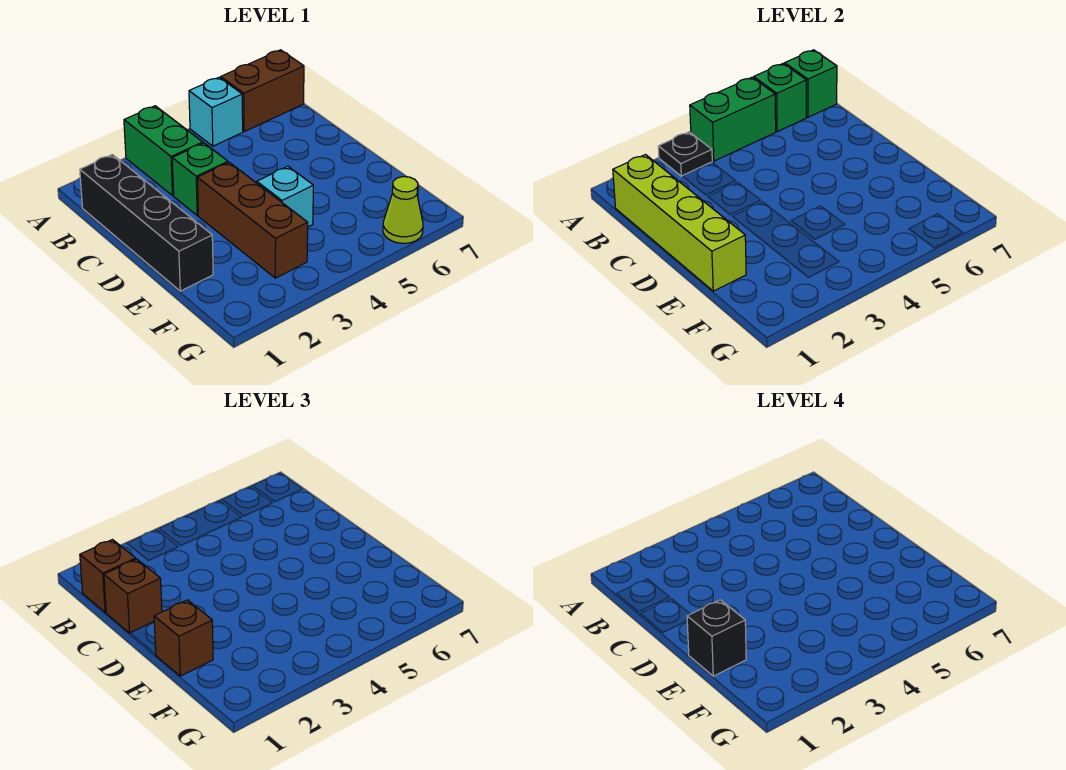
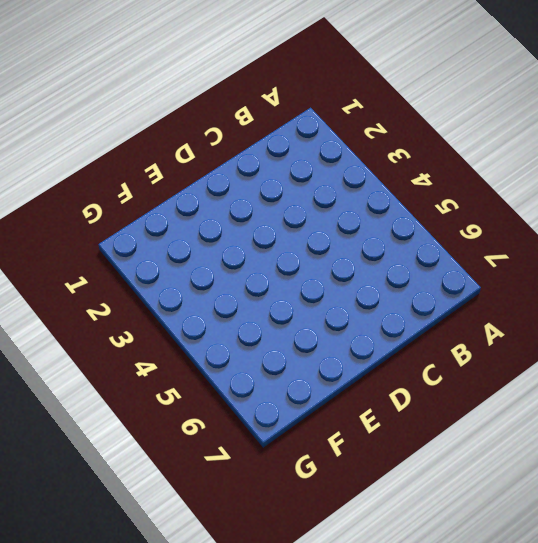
none -> green 1x2 brick [124,106,203,195]
none -> cyan 1x1 brick [189,77,243,146]
none -> brown 1x2 brick [221,50,304,132]

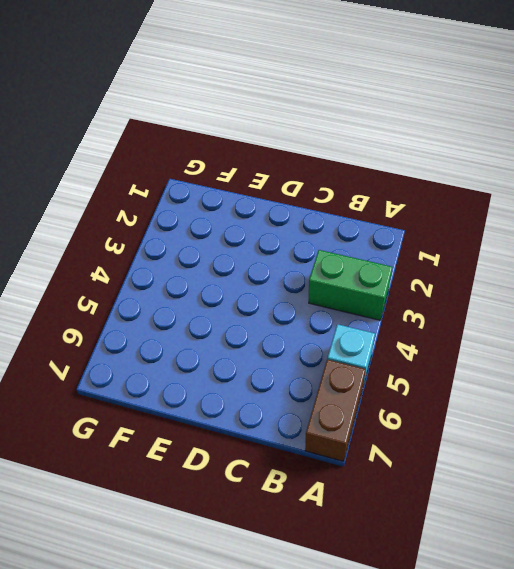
none -> black 1x4 brick [80,155,213,291]
none -> green 1x1 brick [172,143,228,215]
none -> brown 1x3 brick [197,162,308,278]

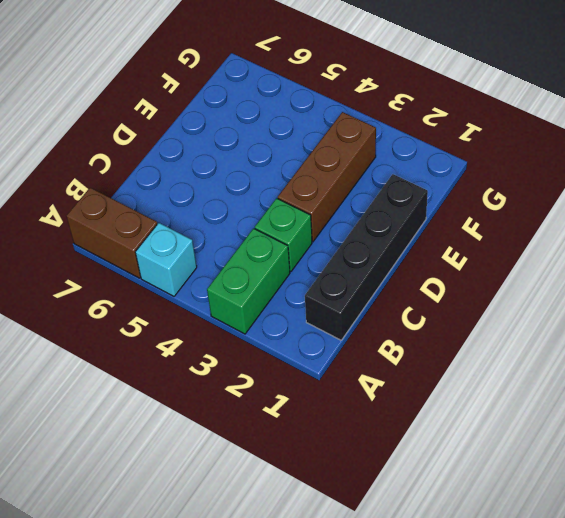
none -> cyan 1x1 brick [257,166,313,227]
none -> lime 1x1 cone [383,177,423,243]
none -> black 1x1 plate [658,132,712,176]

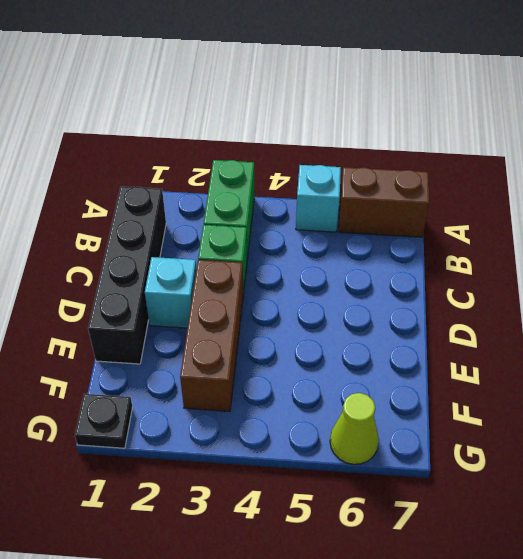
cyan 1x1 brick [145,257,196,328] -> cyan 1x1 brick moved to [257,166,313,227]
black 1x1 plate [75,394,132,448] -> black 1x1 plate moved to [658,132,712,176]
none -> green 1x2 brick [690,77,776,161]
none -> green 1x1 brick [754,64,807,132]
none -> green 1x1 brick [785,50,837,117]

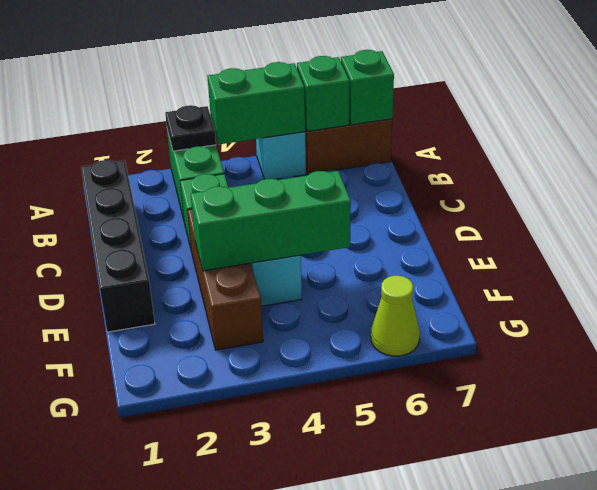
green 1x3 brick [191,171,351,271] -> none
none -> lime 1x4 brick [613,155,746,291]
none -> brown 1x1 brick [80,540,136,613]
none -> brown 1x1 brick [104,559,162,633]

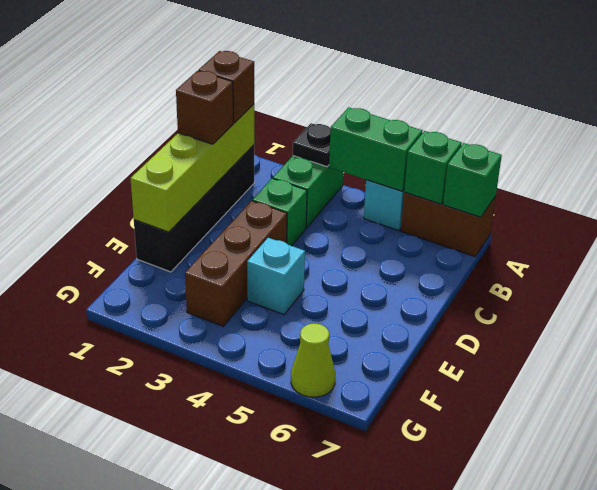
none -> brown 1x1 brick [154,600,213,676]
none -> black 1x1 brick [687,600,746,676]

